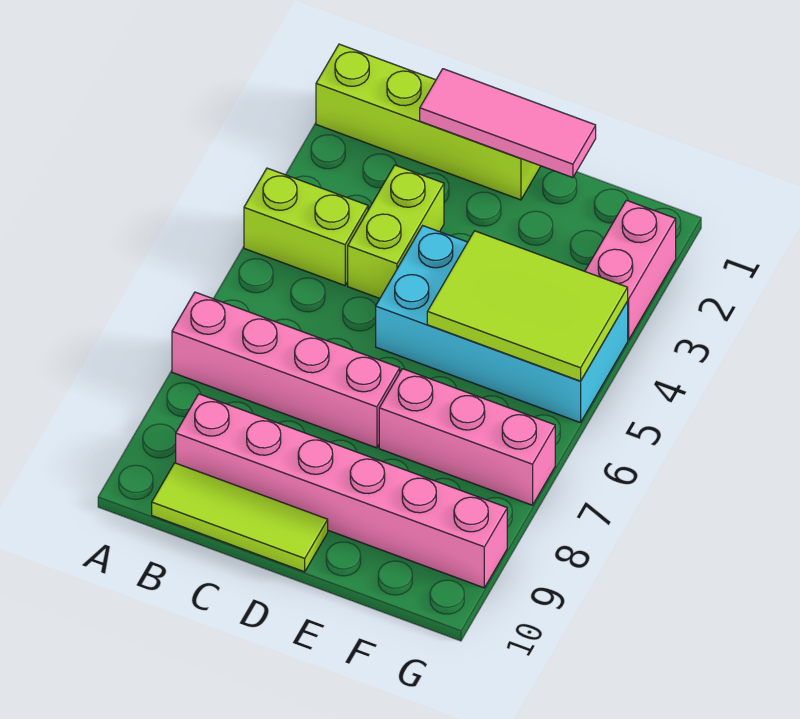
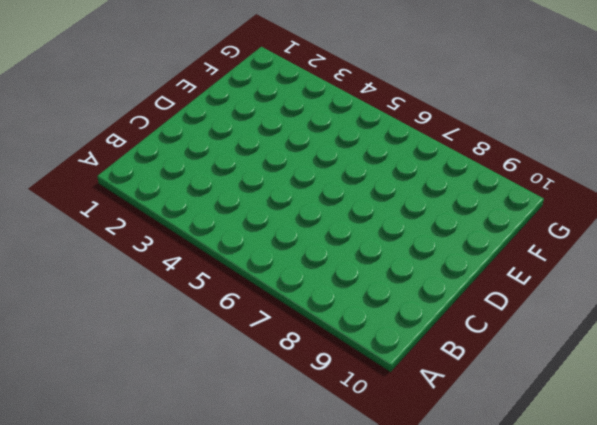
none -> lime 1x4 brick [316,44,541,200]
none -> lime 1x2 brick [244,168,368,286]

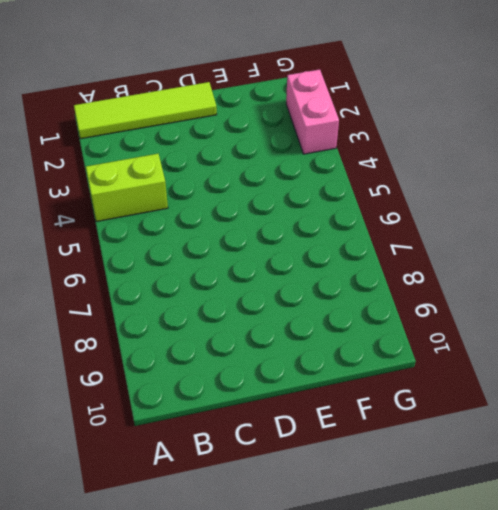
lime 1x4 tile [74,82,217,139] -> lime 1x4 brick [316,44,541,200]
none -> pink 1x4 brick [172,292,400,448]
none -> pink 1x6 brick [176,394,507,588]

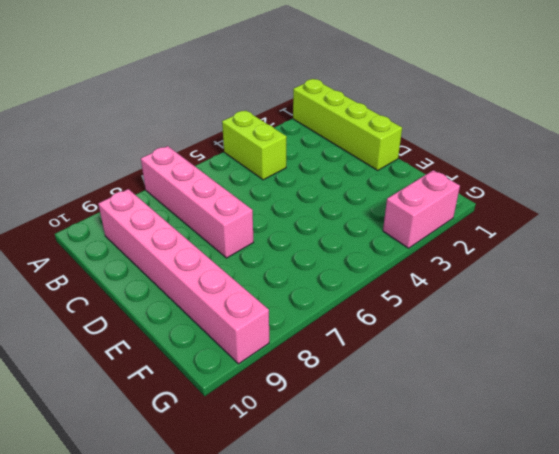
none -> lime 1x3 tile [152,463,328,572]
none -> lime 1x2 brick [348,165,444,298]

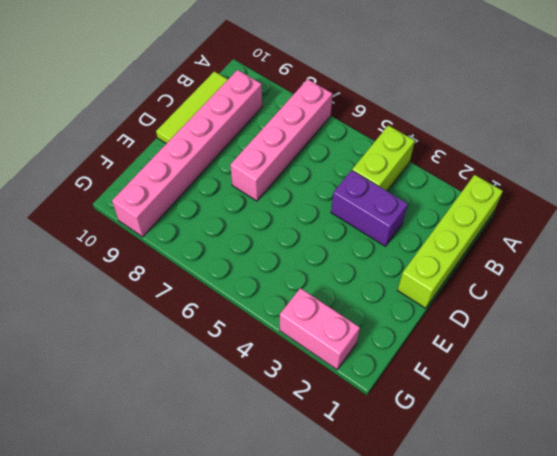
purple 1x2 brick [331,170,408,246] -> lime 1x2 brick [348,165,444,298]
none -> cyan 2x4 brick [376,226,628,423]
none -> pink 1x3 brick [379,369,555,505]

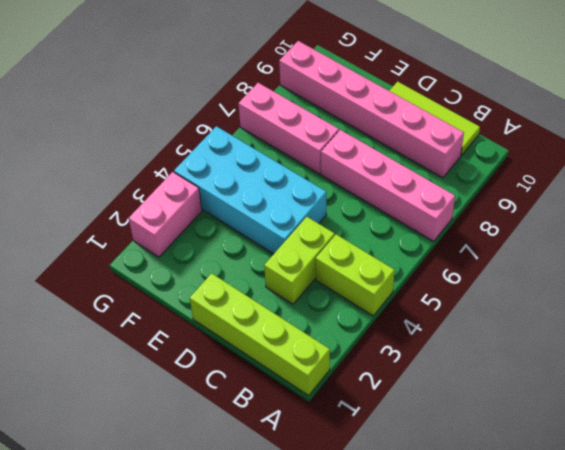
none -> pink 1x3 tile [420,69,596,178]
none -> lime 2x3 tile [427,231,628,381]

